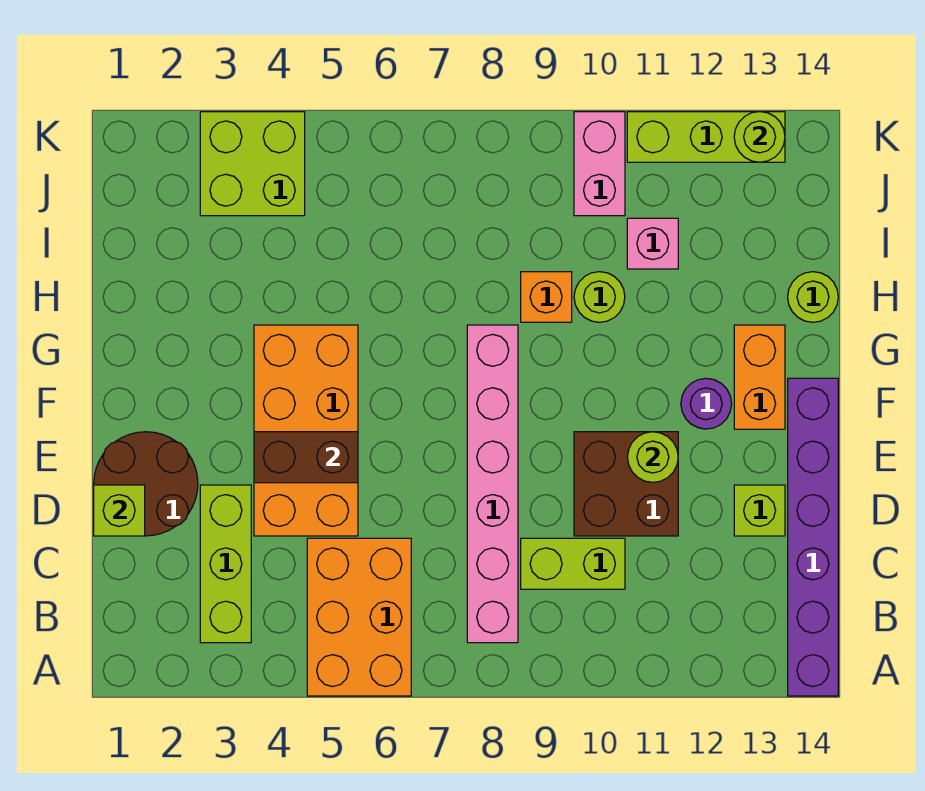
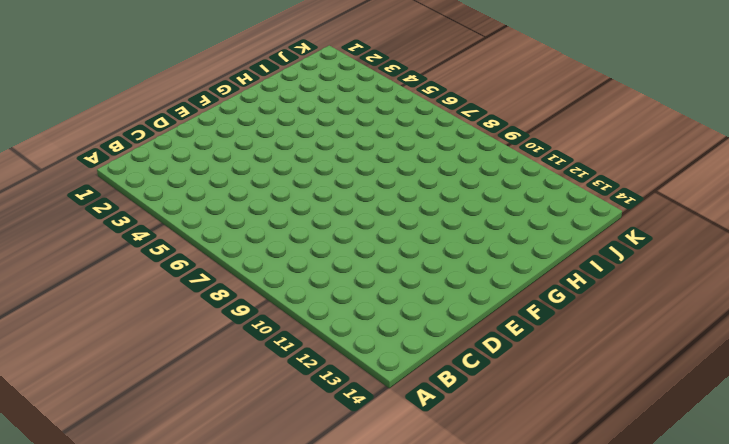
none -> orange 2x3 brick [307,538,411,696]
none -> purple 1x6 brick [788,378,838,696]
none -> lime 1x3 brick [200,485,251,643]

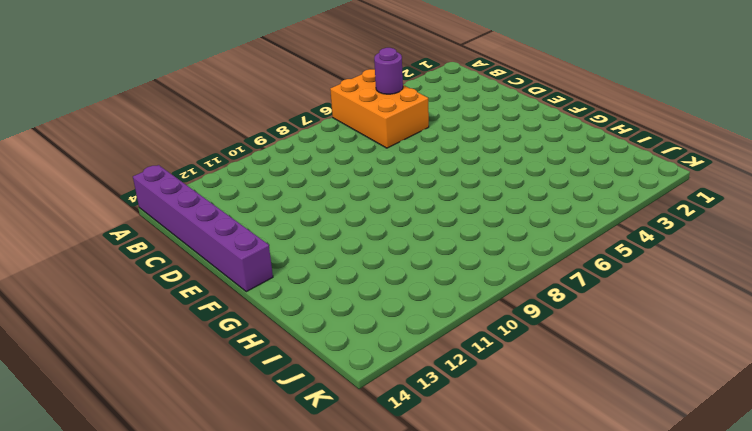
purple 1x1 round brick [374,48,403,94] -> purple 1x1 round brick moved to [681,378,732,429]
none -> lime 1x3 brick [200,485,251,643]
none -> pink 1x6 brick [467,325,518,643]
none -> lime 1x2 brick [521,538,625,589]

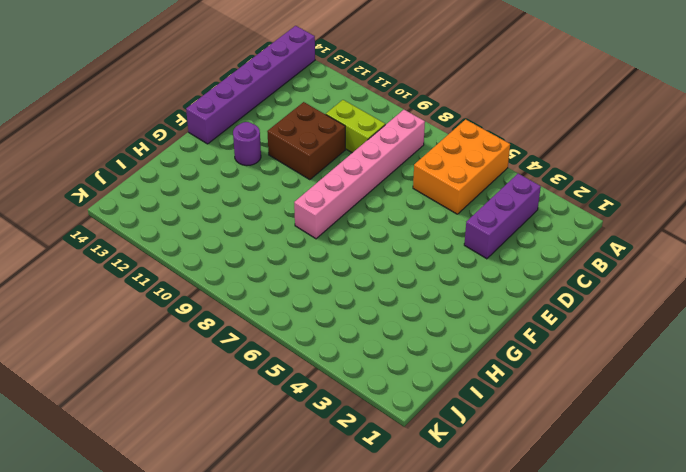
purple 1x3 brick [464,174,541,259] -> lime 1x3 brick [200,485,251,643]
none -> brown 2x2 round brick [94,432,198,536]
none -> orange 2x4 brick [254,325,358,536]
none -> lime 1x1 brick [734,485,785,536]

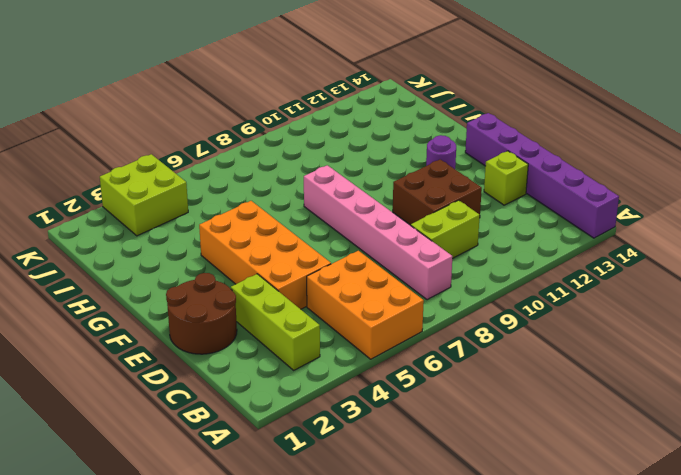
none -> orange 1x2 brick [734,325,785,429]
none -> orange 1x1 brick [521,272,572,322]
none -> lime 1x1 round brick [574,272,625,322]

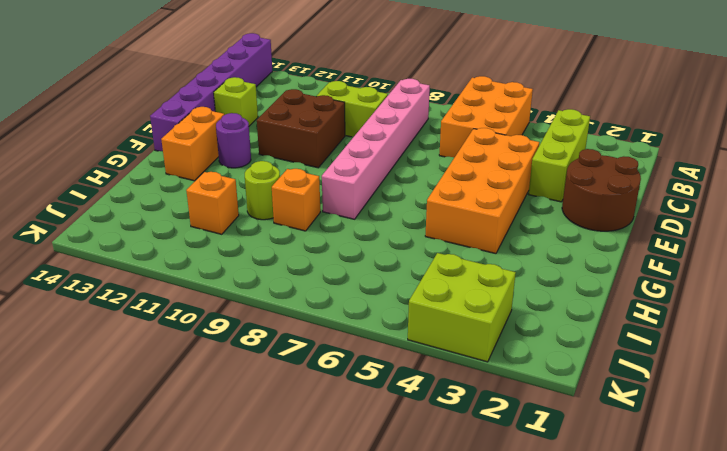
orange 1x1 brick [186,172,239,234] -> pink 1x1 brick [627,218,678,269]
none -> lime 1x1 round brick [788,272,838,322]
none -> pink 1x2 brick [574,112,625,216]
none -> lime 1x3 brick [627,112,785,162]

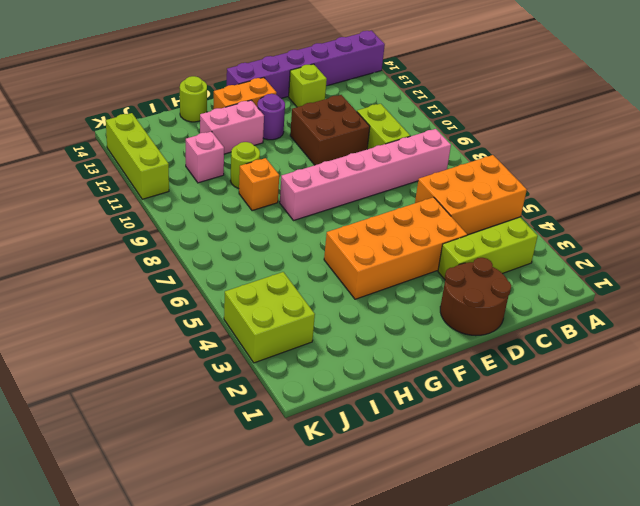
pink 1x2 brick [200,100,264,154] -> pink 1x2 brick moved to [574,112,625,216]
none -> lime 1x1 brick [94,485,145,536]
none -> brown 1x2 brick [254,432,358,483]
none -> lime 1x1 round brick [628,432,678,482]

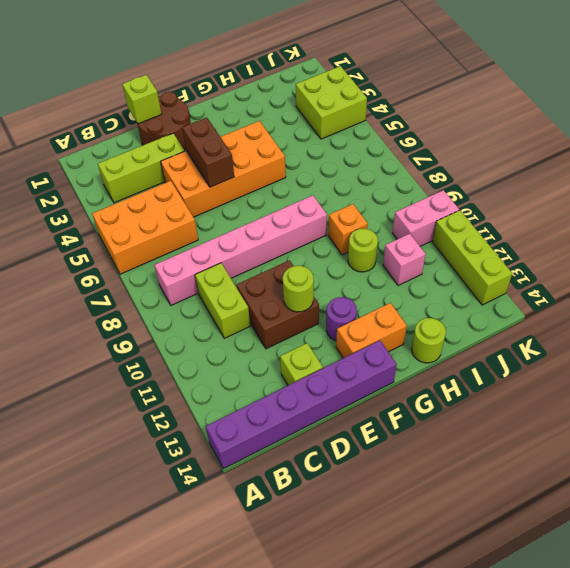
none -> lime 1x1 round brick [734,112,785,162]

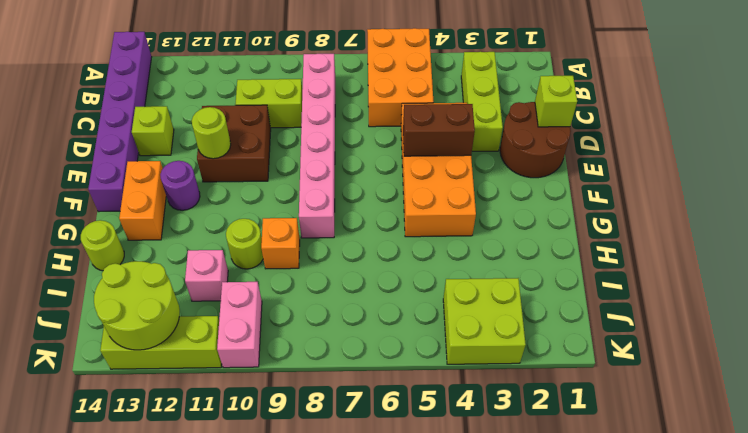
lime 2x2 round brick [94,261,180,350] -> lime 1x1 round brick [734,112,785,162]

